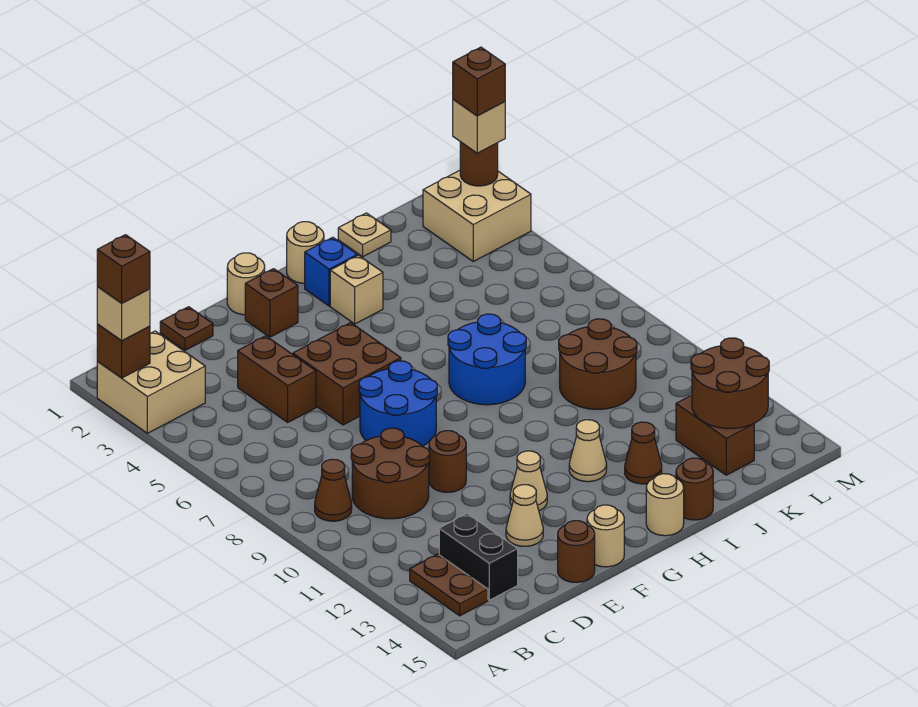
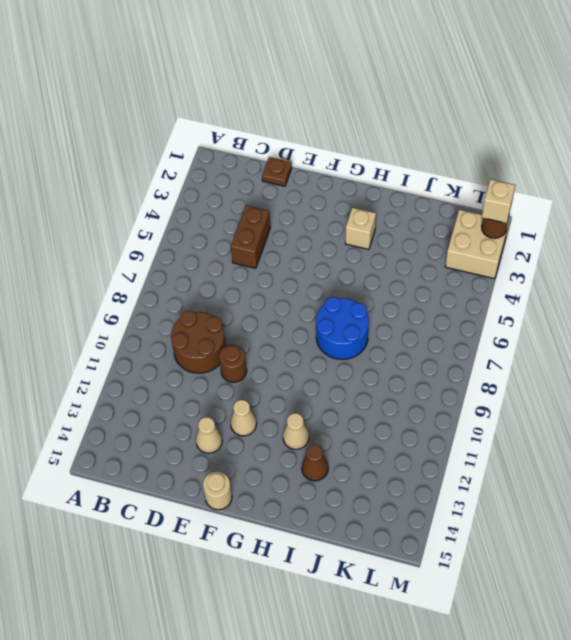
none -> tan 2x2 brick [97,331,205,433]
none -> brown 1x1 cone [315,459,352,521]
none -> brown 1x2 plate [410,554,488,616]
none -> black 1x2 brick [439,514,518,600]

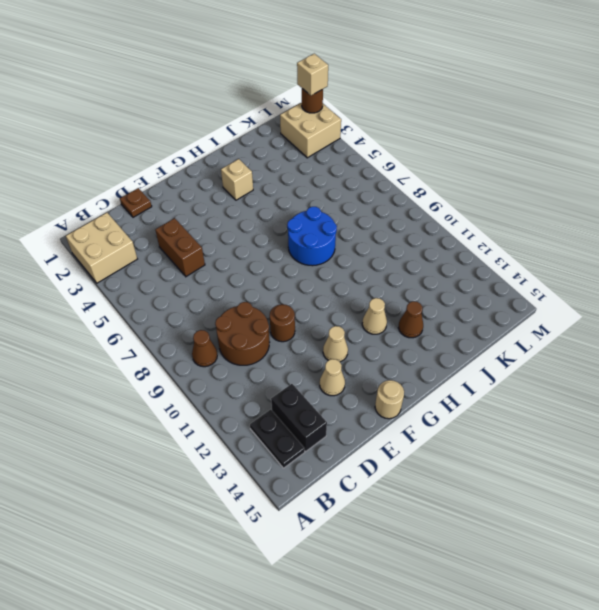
black 1x2 plate [250,409,305,468] -> brown 1x2 plate [410,554,488,616]
none -> brown 2x2 brick [293,323,401,425]
none -> blue 2x2 round brick [359,361,437,446]
none -> brown 1x1 round brick [558,521,595,582]
none -> tan 1x1 round brick [227,253,265,315]

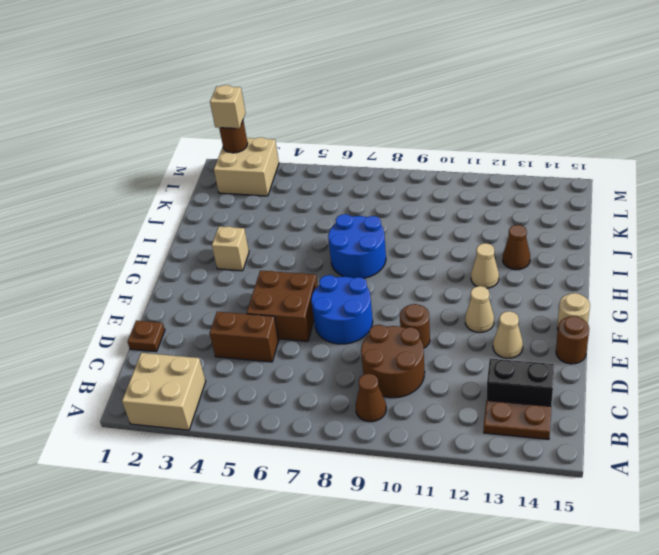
none -> tan 1x1 round brick [227,253,265,315]
none -> brown 1x1 brick [245,269,298,337]
none -> tan 1x1 round brick [287,222,324,283]
none -> blue 1x1 brick [305,237,357,306]

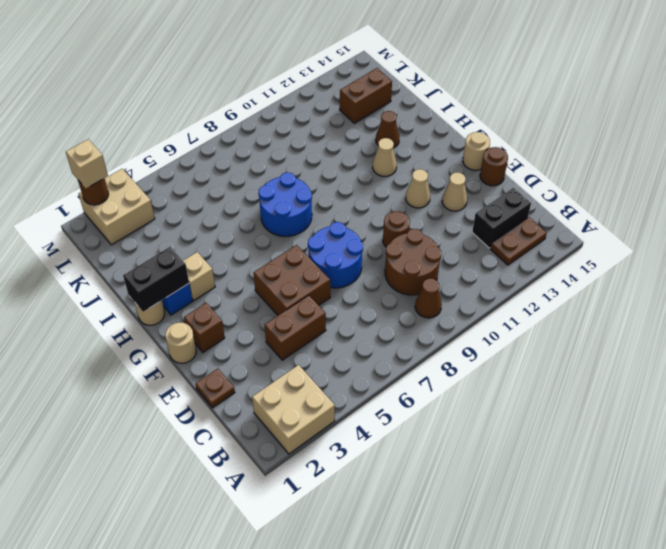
black 1x2 brick [123,247,189,312] -> none
none -> tan 1x1 round brick [646,474,684,536]
none -> brown 1x1 round brick [676,458,713,520]
none -> tan 1x1 plate [338,213,391,257]
none -> brown 2x2 round brick [559,319,637,409]

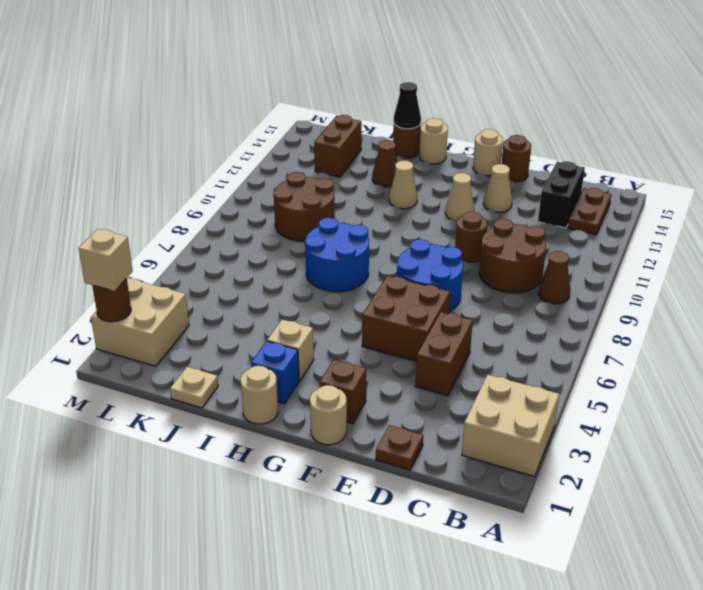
black 1x1 cone [394,82,421,129] -> none
none -> brown 1x1 brick [97,324,150,378]
none -> brown 2x2 round brick [691,338,769,429]
none -> tan 1x1 brick [97,287,150,341]
none -> brown 1x1 brick [97,235,150,303]

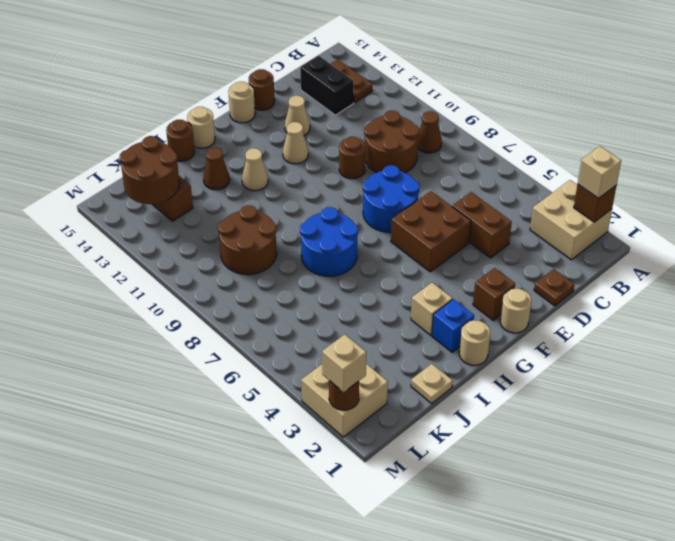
none -> brown 1x1 brick [97,235,150,303]
none -> brown 1x1 brick [453,47,505,116]

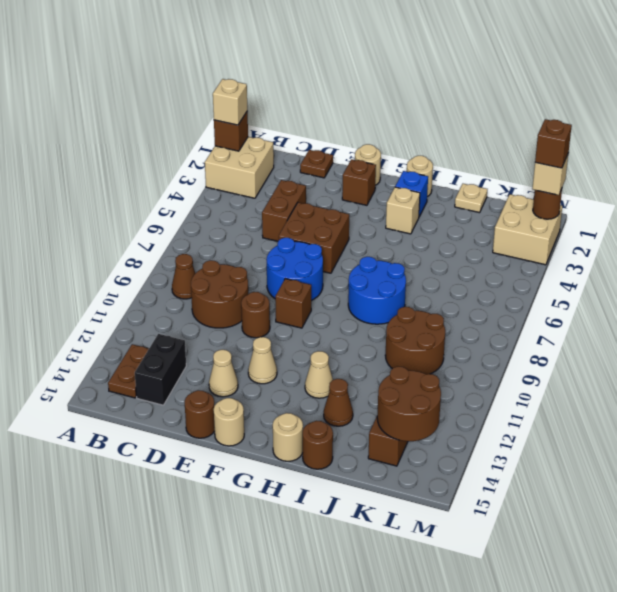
brown 1x1 brick [275,279,311,328] -> brown 1x1 brick moved to [97,235,150,303]

